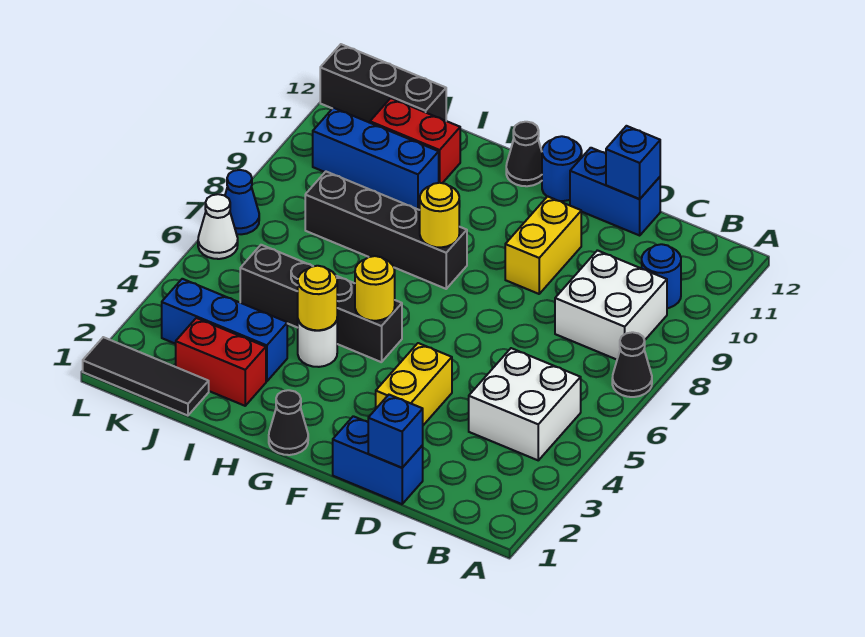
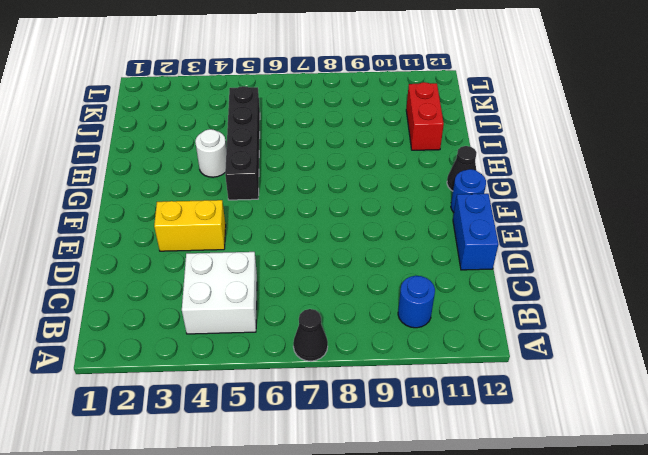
none -> white 2x2 brick [555,250,667,360]
none -> blue 1x2 brick [333,416,423,504]
none -> yellow 1x2 brick [505,196,581,294]

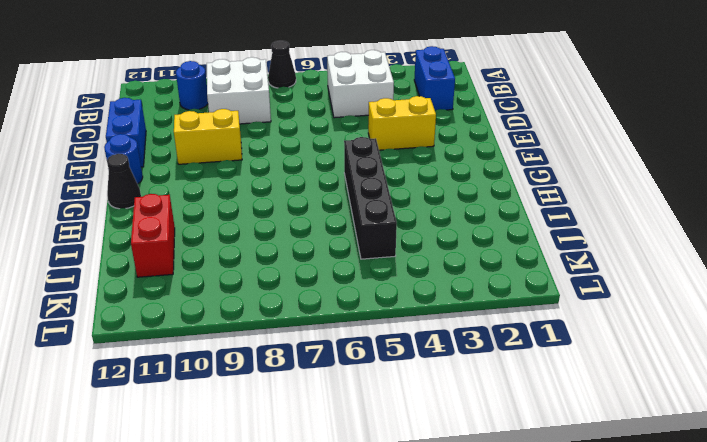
blue 1x2 brick [414,46,455,110] -> blue 1x2 brick moved to [333,416,423,504]
none -> black 1x1 cone [269,390,308,455]
none -> black 1x4 brick [305,172,467,289]
none -> white 1x1 round brick [298,320,337,367]

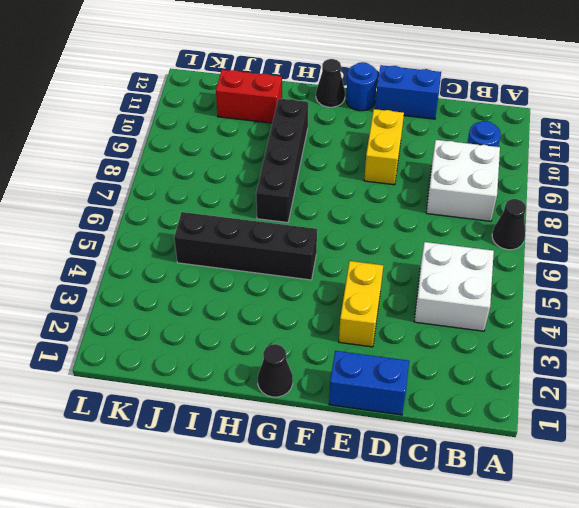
black 1x4 brick [256,98,308,223] -> black 1x4 brick turned to [305,172,467,289]
none -> white 1x1 round brick [298,320,337,367]
none -> red 1x2 brick [176,318,266,406]
none -> blue 1x3 brick [162,279,287,381]

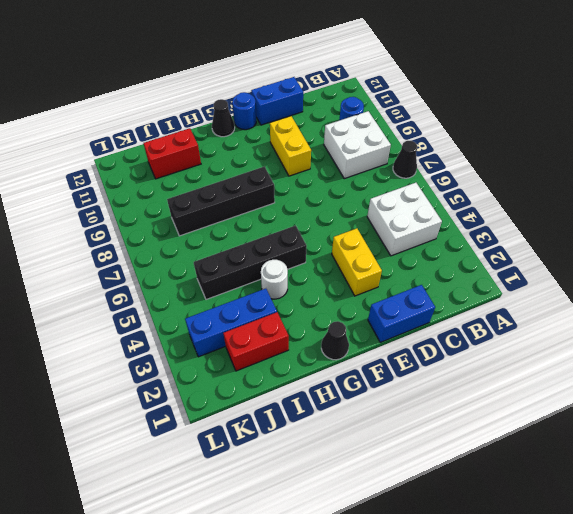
none -> blue 1x3 brick [313,108,439,210]
none -> black 1x3 tile [83,337,209,416]
none -> black 1x3 brick [320,44,446,123]

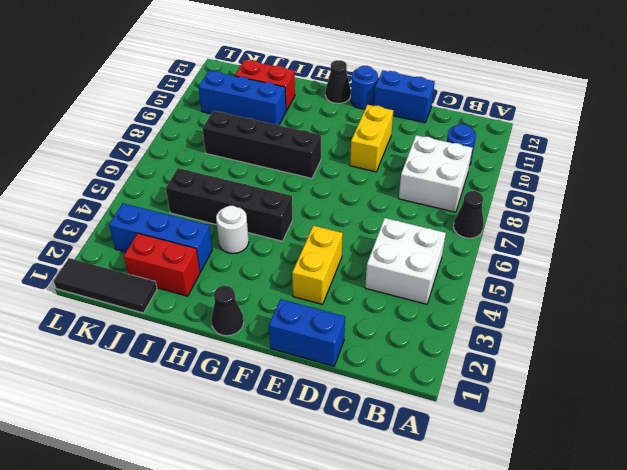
none -> black 1x3 brick [320,44,446,123]
none -> white 1x1 cone [198,194,238,259]
none -> blue 1x1 cone [225,170,259,234]

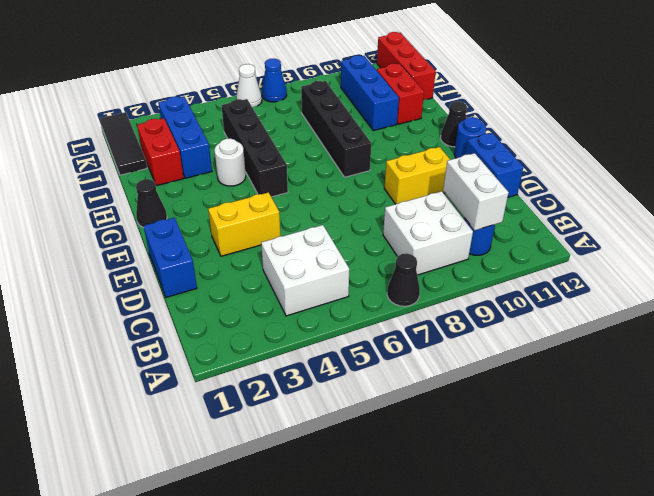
white 1x2 brick [443,153,509,230] -> none
red 1x3 brick [377,32,436,100] -> black 1x3 brick [320,44,446,123]
none -> blue 1x1 brick [368,395,423,468]
none -> blue 1x1 brick [606,126,660,199]
none -> yellow 1x1 round brick [355,256,395,321]

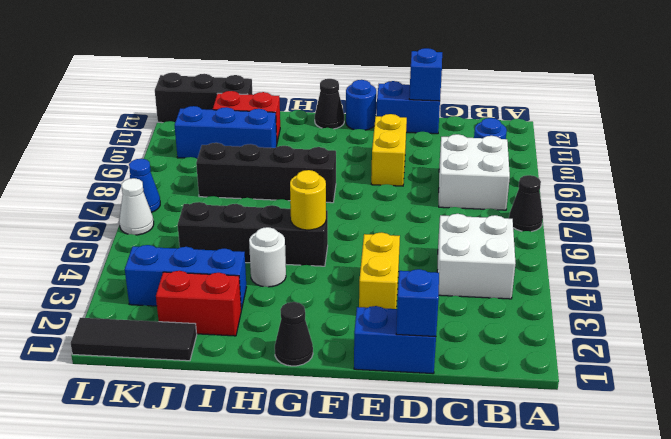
none -> yellow 1x1 round brick [420,183,459,247]
none -> yellow 1x1 round brick [298,266,337,330]

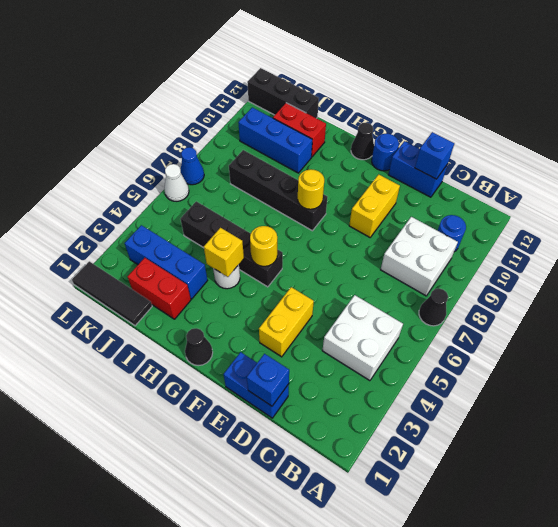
yellow 1x1 brick [204,228,244,277] -> yellow 1x1 round brick [298,266,337,330]

